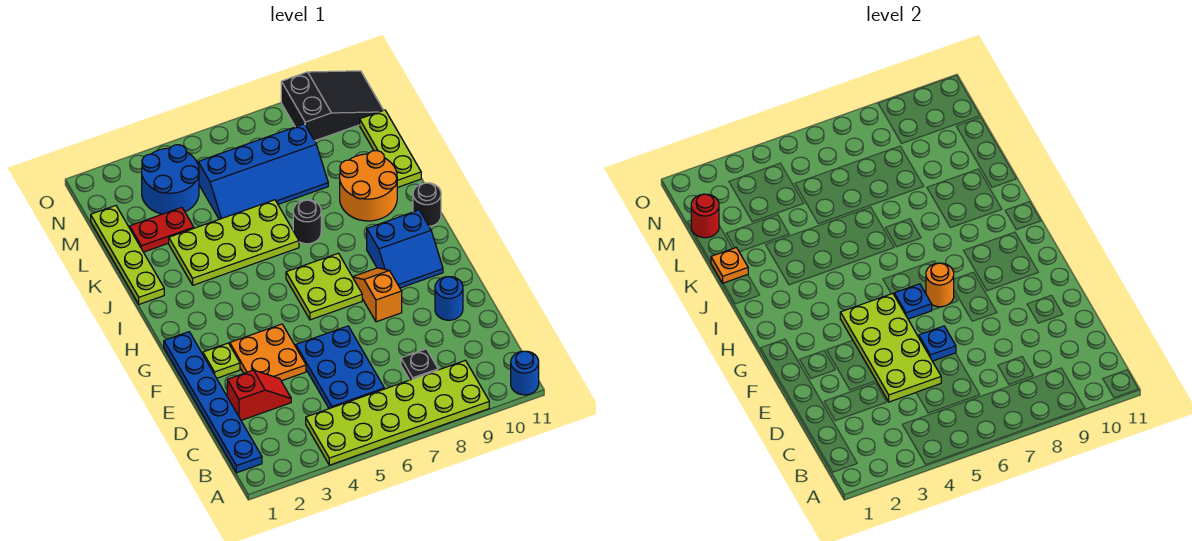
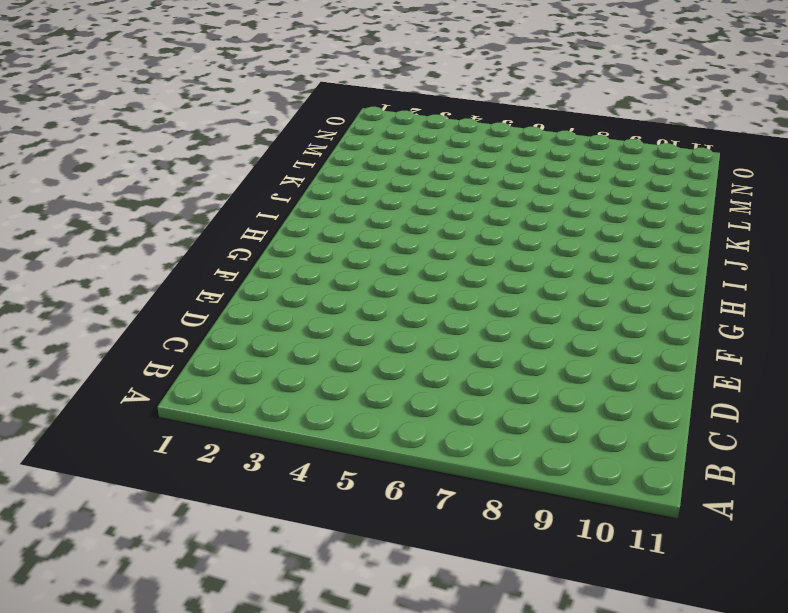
none -> lime 2x6 plate [306,360,489,465]
none -> blue 1x1 round brick [511,351,539,395]
none -> blue 1x6 plate [164,332,262,473]

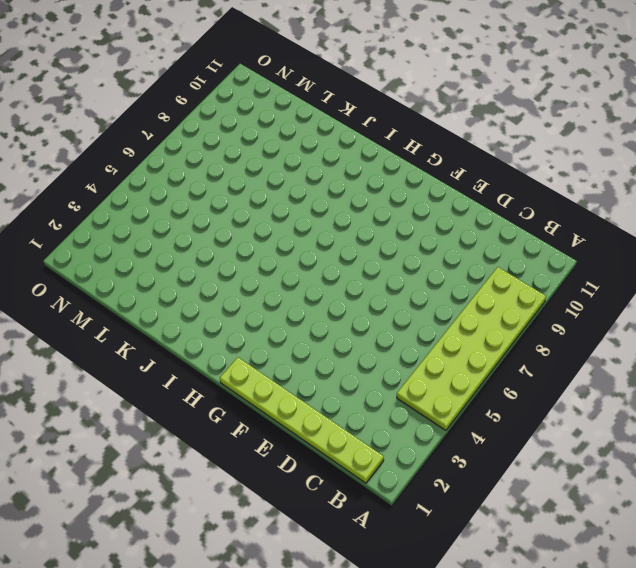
lime 1x6 plate [220,357,384,483] -> blue 1x6 plate [164,332,262,473]
none -> blue 1x1 round brick [511,351,539,395]
none -> blue 2x3 plate [296,326,384,409]
none -> black 1x1 plate [401,349,438,380]

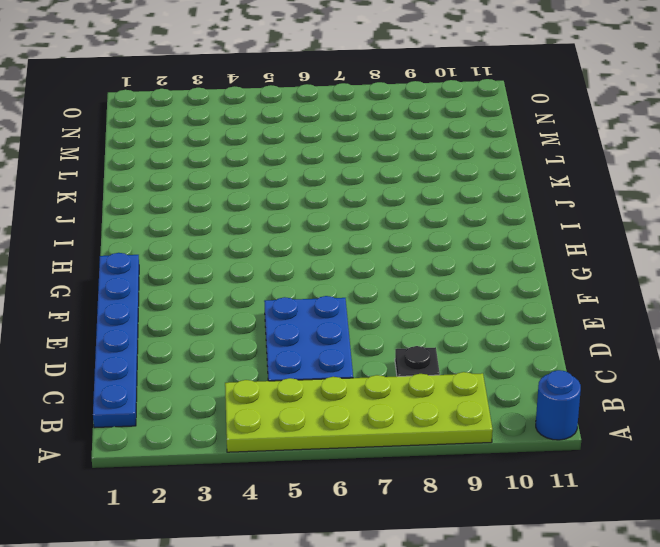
none -> red 1x2 slope [227,370,291,420]
none -> orange 2x2 plate [230,324,306,381]
none -> blue 1x1 round brick [435,277,463,320]

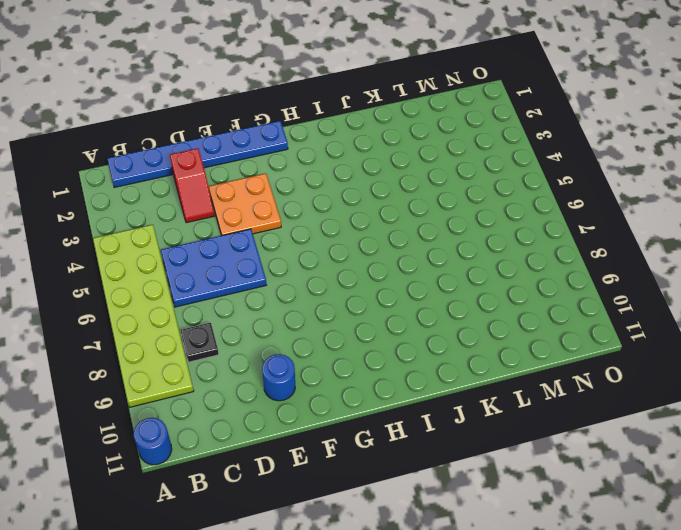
none -> lime 1x1 plate [203,343,240,378]
none -> orange 1x2 slope [353,268,402,322]
none -> lime 2x2 plate [286,253,362,320]

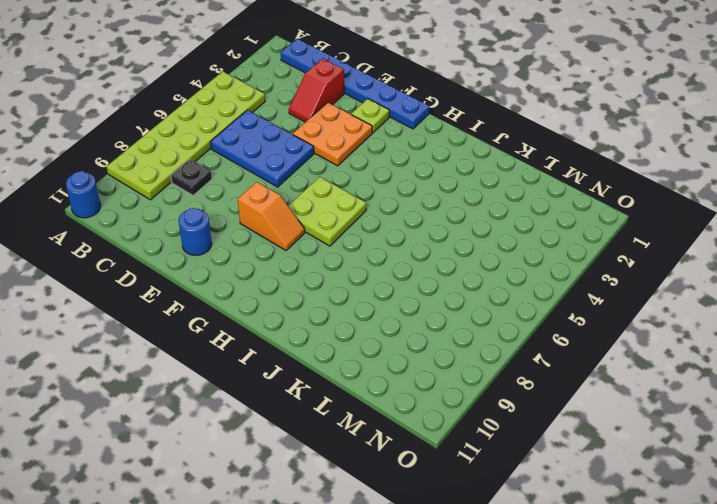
none -> blue 2x2 slope [367,210,443,288]
none -> black 1x1 round brick [413,183,441,226]
none -> lime 1x4 plate [91,206,164,304]

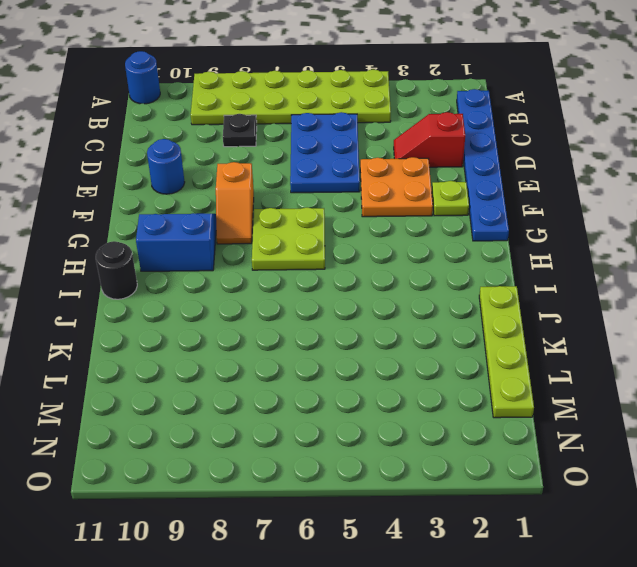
none -> lime 2x4 plate [169,200,299,285]
none -> black 1x1 round brick [293,200,321,244]
none -> orange 2x2 round brick [340,151,397,221]

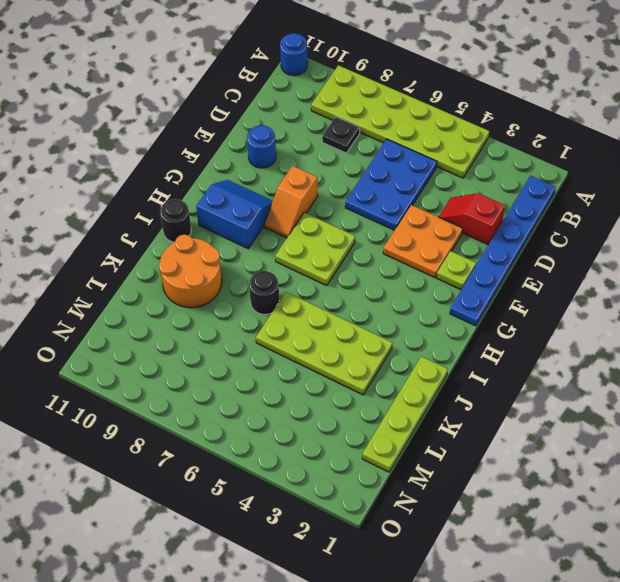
none -> lime 1x3 plate [360,110,421,188]
none -> red 1x2 plate [130,207,194,252]
none -> blue 2x4 slope [198,124,328,219]

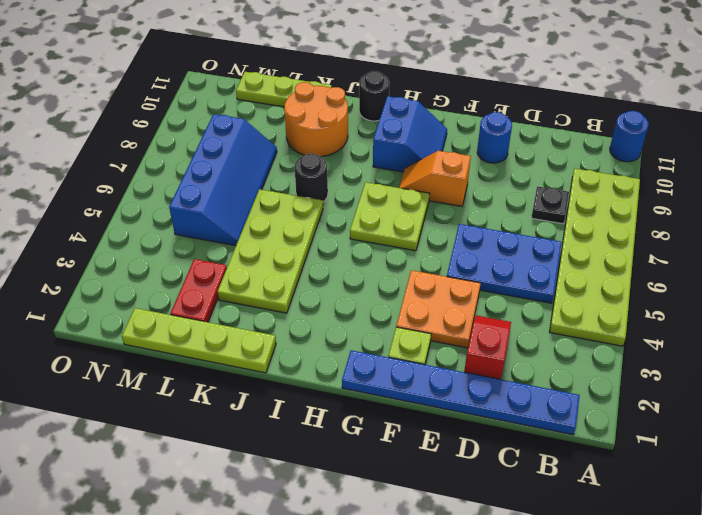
none -> blue 2x2 round brick [142,145,199,214]
none -> black 2x3 slope [281,71,383,141]
none -> lime 2x4 plate [840,293,941,402]

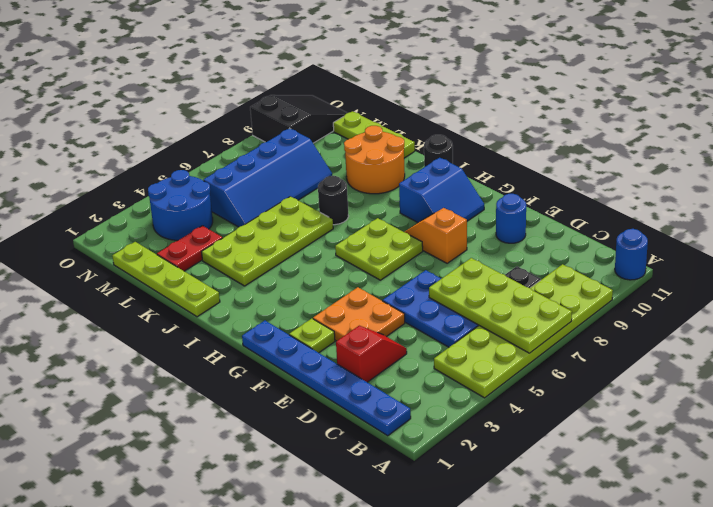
lime 2x4 plate [429,258,572,353] -> lime 2x4 plate moved to [840,293,941,402]
none -> blue 1x1 plate [919,326,956,361]
none -> blue 1x1 plate [894,284,932,319]
none -> orange 1x1 round brick [926,263,954,307]

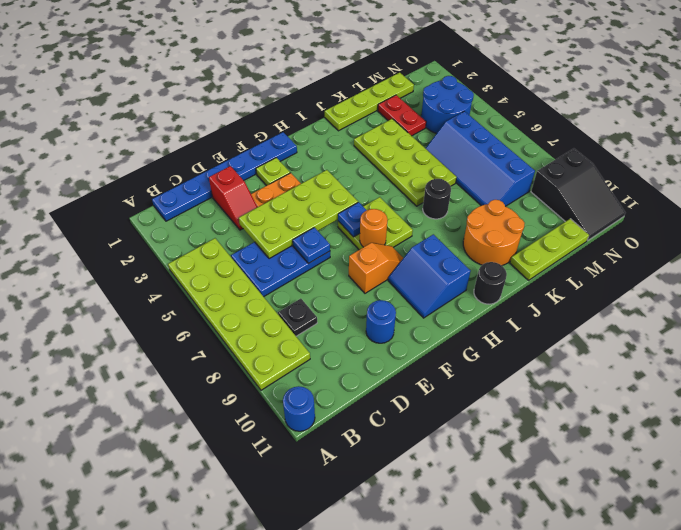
none -> orange 1x1 plate [711,247,748,283]
none -> red 1x1 round brick [691,194,719,238]

